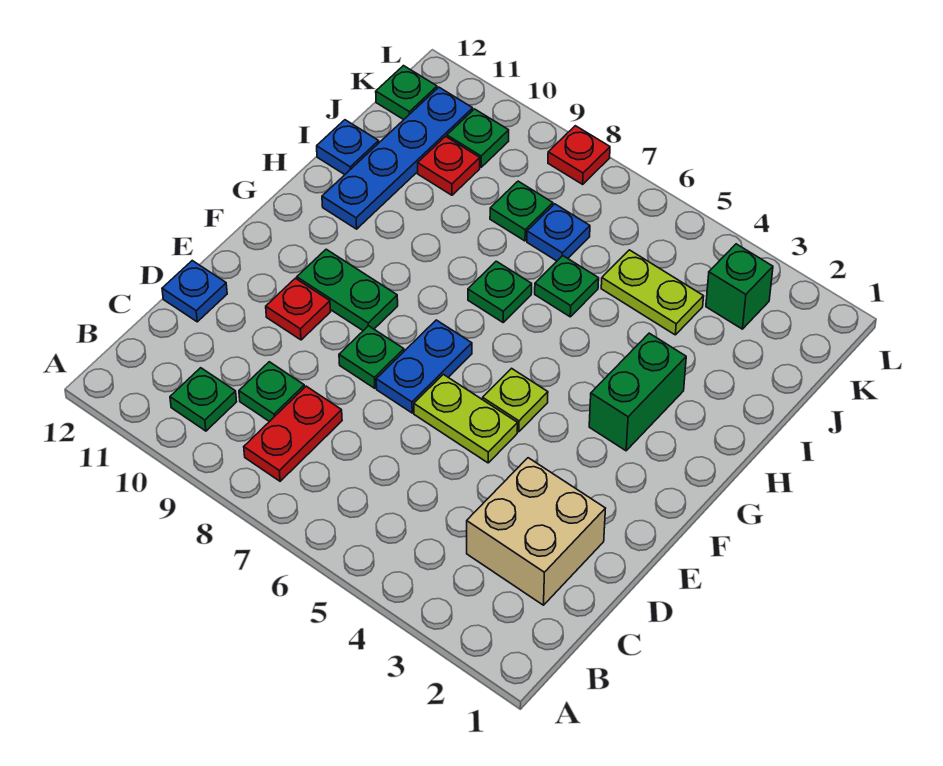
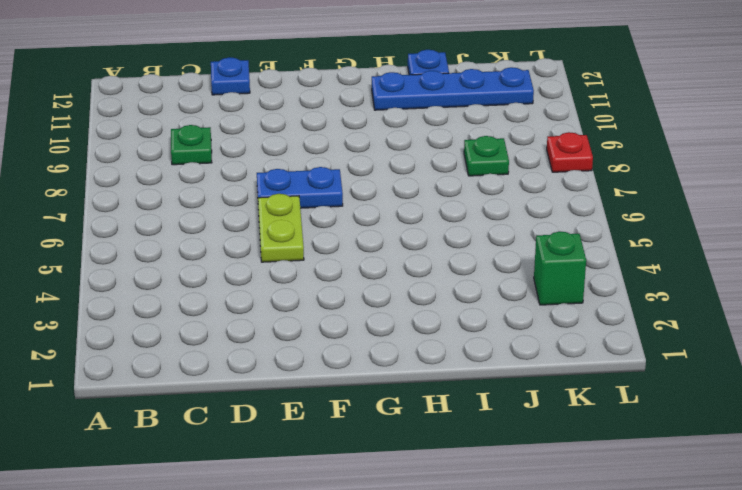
none -> red 1x2 plate [244,386,342,481]
none -> green 1x1 plate [170,368,237,431]
none -> tan 2x2 brick [467,458,606,605]

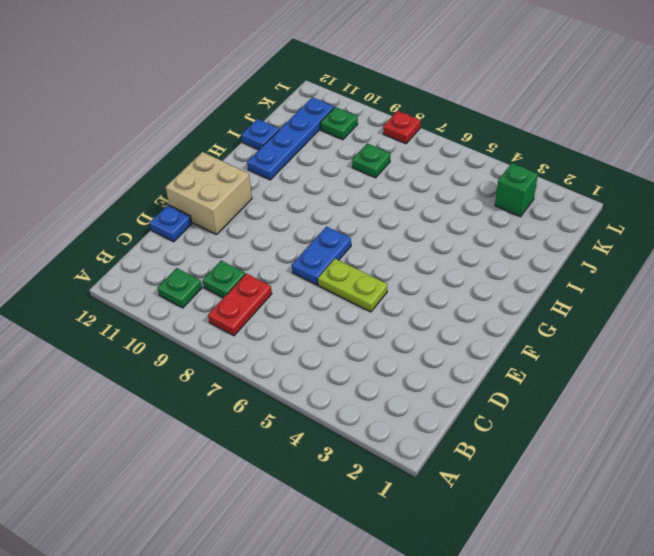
tan 2x2 brick [166,152,252,235] -> tan 2x2 brick moved to [467,458,606,605]
none -> green 1x1 plate [339,326,404,388]
none -> red 1x1 plate [266,278,331,340]
none -> lime 1x1 plate [483,368,548,432]

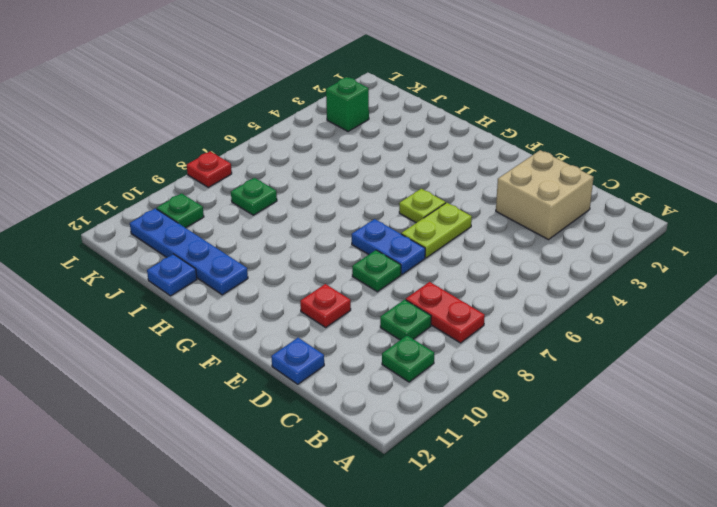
none -> green 1x2 plate [297,249,398,331]
none -> green 1x2 brick [589,333,686,451]
none -> green 1x1 plate [468,261,532,322]

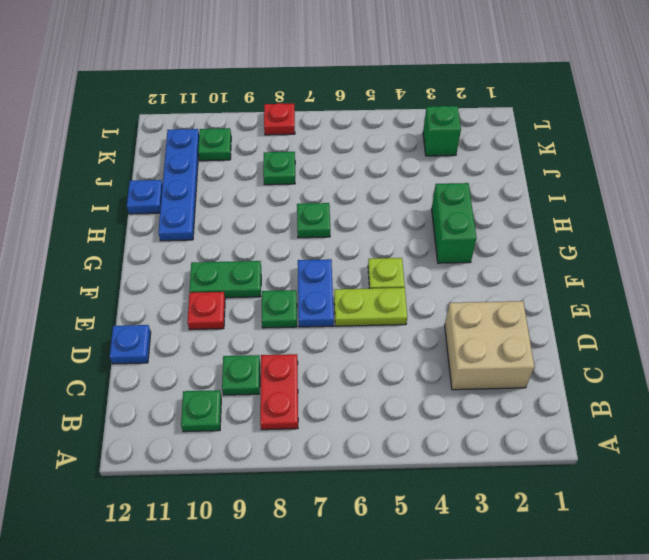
none -> green 1x1 plate [535,256,599,317]
none -> lime 1x2 plate [601,250,704,335]
none -> blue 1x1 plate [527,204,590,261]

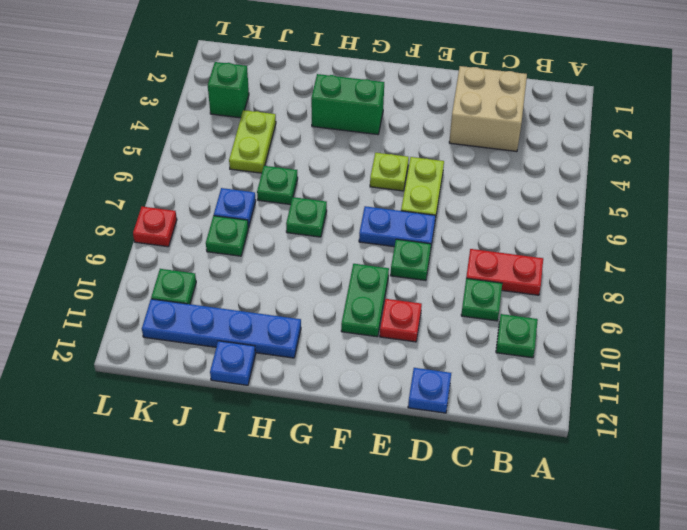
none -> red 1x1 plate [418,136,480,195]
none -> green 1x1 plate [376,66,437,120]

